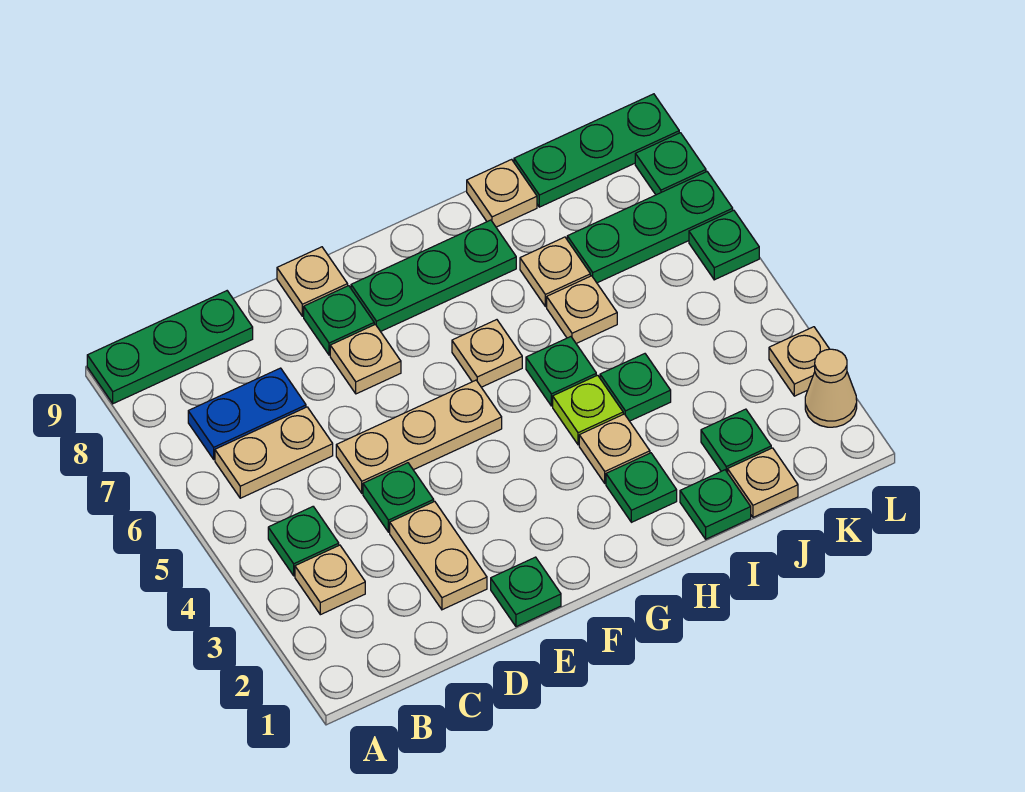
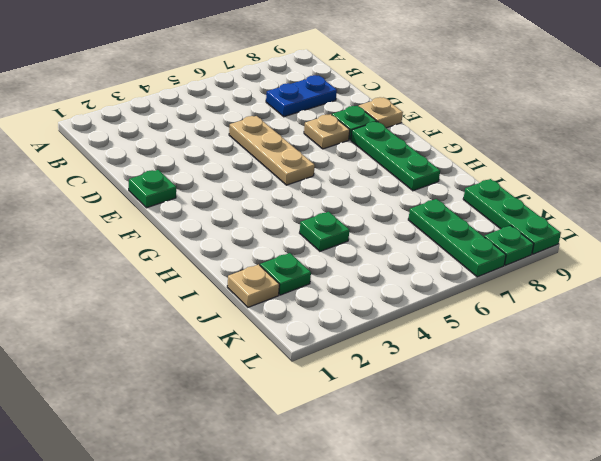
blue 1x2 plate [266,75,337,117] -> blue 1x2 plate turned to [188,368,306,459]
none -> green 1x3 plate [87,291,253,404]
none -> tan 1x1 plate [295,545,365,615]
none -> green 1x1 plate [268,507,339,576]
none -> tan 1x2 plate [215,407,333,498]

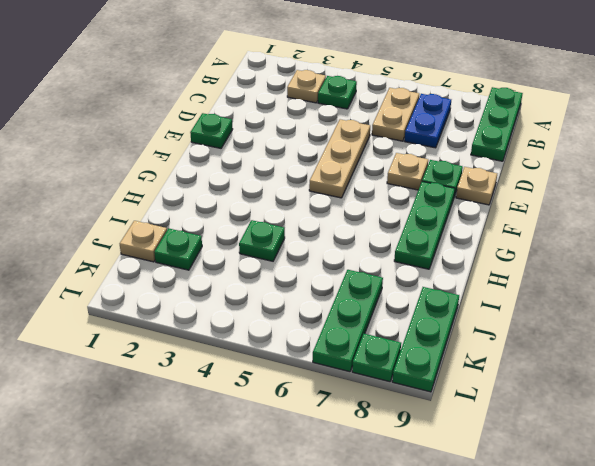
none -> tan 1x2 plate [390,501,487,610]
none -> green 1x1 plate [363,463,434,532]
none -> tan 1x1 plate [452,320,522,387]
none -> green 1x1 plate [606,453,677,522]

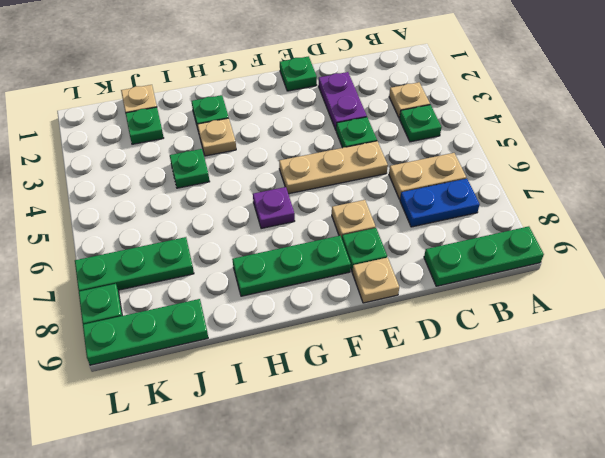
purple 1x2 plate [318,72,367,130] -> tan 1x2 plate [390,501,487,610]
purple 1x1 plate [253,187,295,229] -> tan 1x1 plate [452,320,522,387]
none -> lime 1x1 plate [553,375,623,445]
none -> green 1x1 plate [526,337,596,406]
none -> green 1x1 plate [680,470,751,539]
none -> tan 1x1 plate [547,276,617,343]

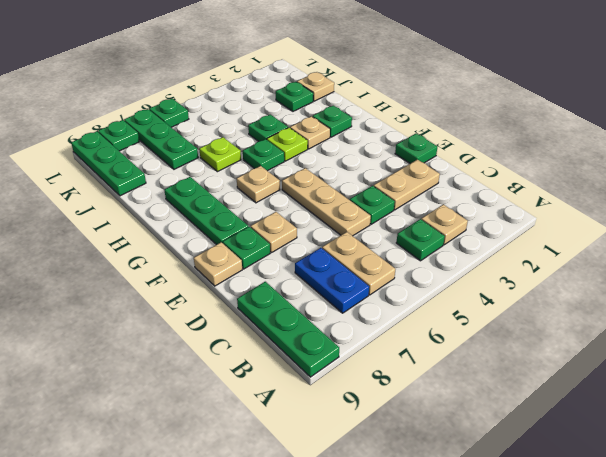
lime 1x1 plate [199,137,241,172] -> tan 1x1 plate [547,276,617,343]
none -> green 1x1 plate [680,470,751,539]
none -> tan 1x1 plate [520,237,590,307]
none -> tan 1x1 plate [467,159,537,227]
none -> tan 1x1 cone [805,349,857,427]

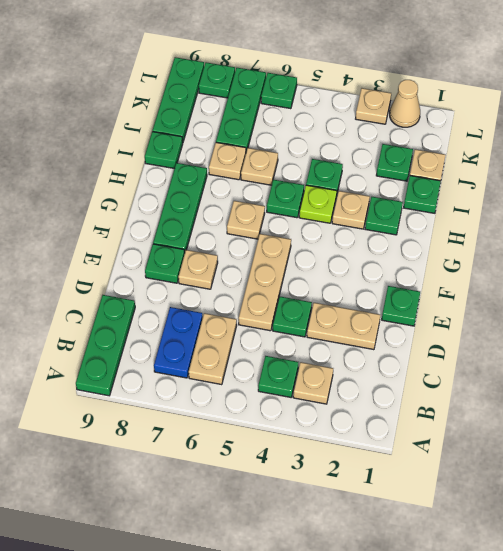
green 1x1 plate [145,132,183,169] -> tan 1x1 plate [467,159,537,227]
none -> tan 1x1 plate [277,247,348,316]

